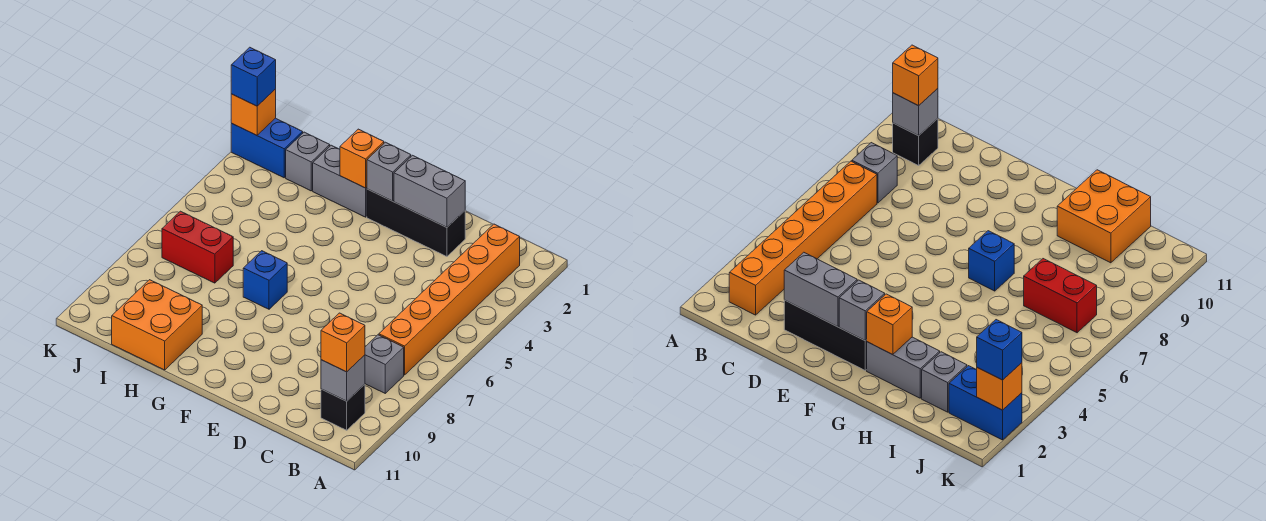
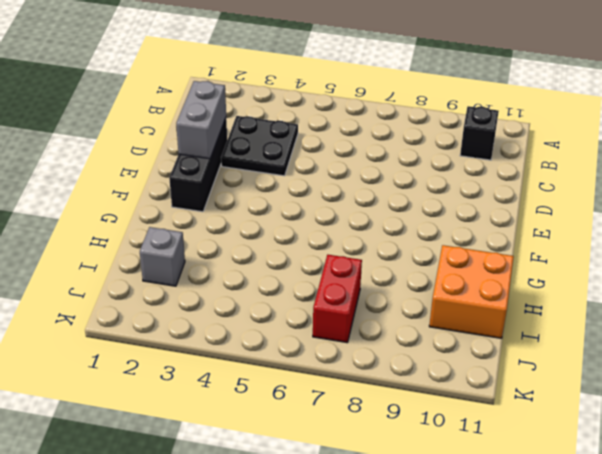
black 2x2 plate [221,116,298,176] -> none
none -> orange 1x6 brick [379,224,520,375]
none -> grey 1x1 brick [365,335,404,393]
none -> grey 1x2 brick [313,145,367,217]

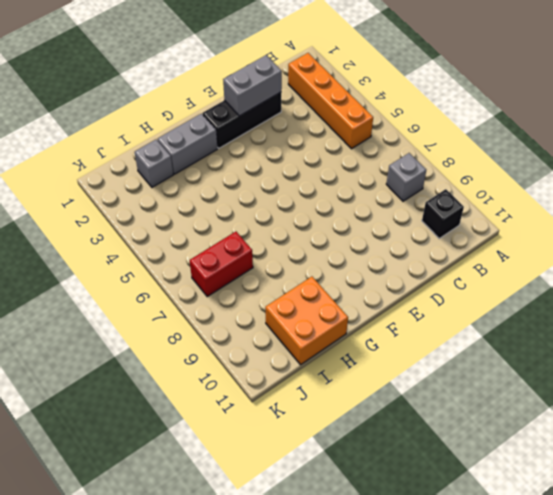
orange 1x4 brick [288,53,373,149] -> orange 1x6 brick [379,224,520,375]
none -> blue 1x1 brick [243,251,287,309]
none -> blue 1x2 brick [231,118,303,178]
none -> grey 1x1 brick [321,355,365,401]

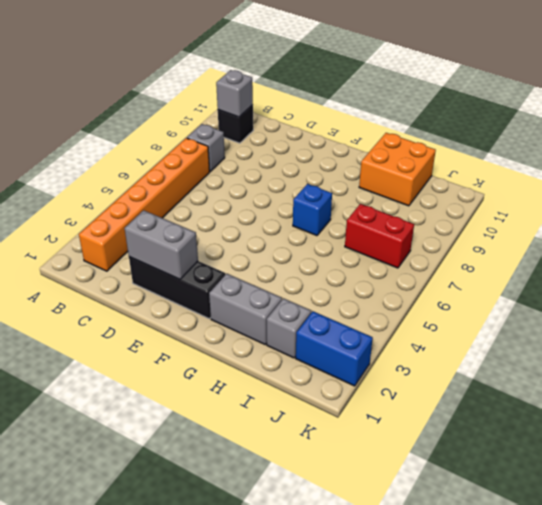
none -> grey 1x1 brick [367,142,411,201]
none -> orange 1x1 brick [340,129,384,188]
none -> orange 1x1 brick [231,89,276,135]

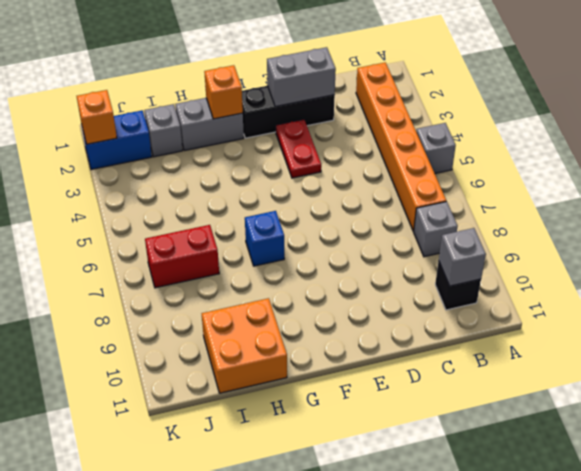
grey 1x1 brick [416,123,456,173] -> grey 1x1 brick moved to [367,142,411,201]
red 1x2 plate [276,119,321,178] -> none
none -> orange 1x1 brick [321,313,365,372]
none -> blue 1x1 brick [231,47,276,106]

